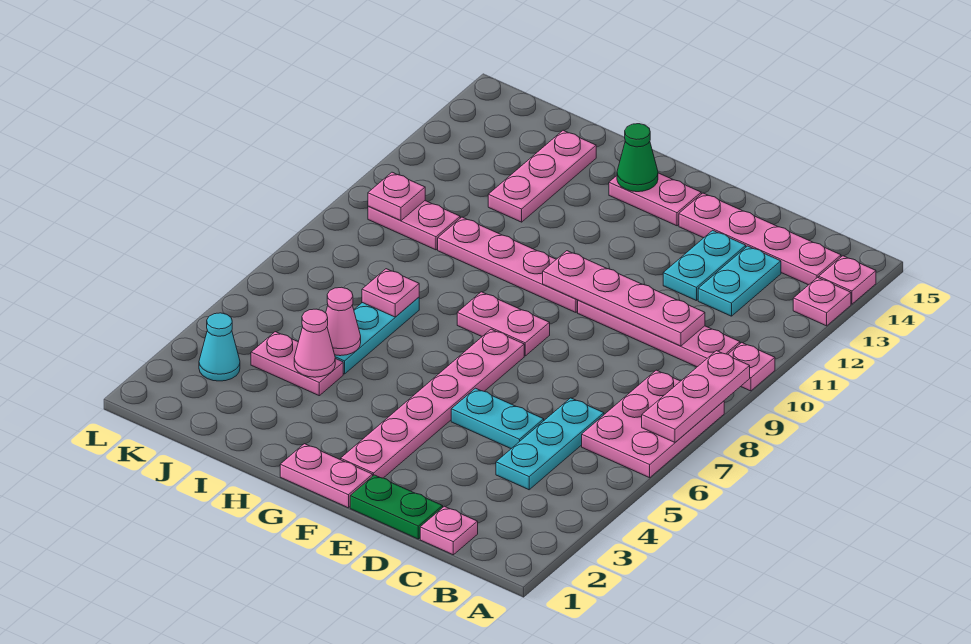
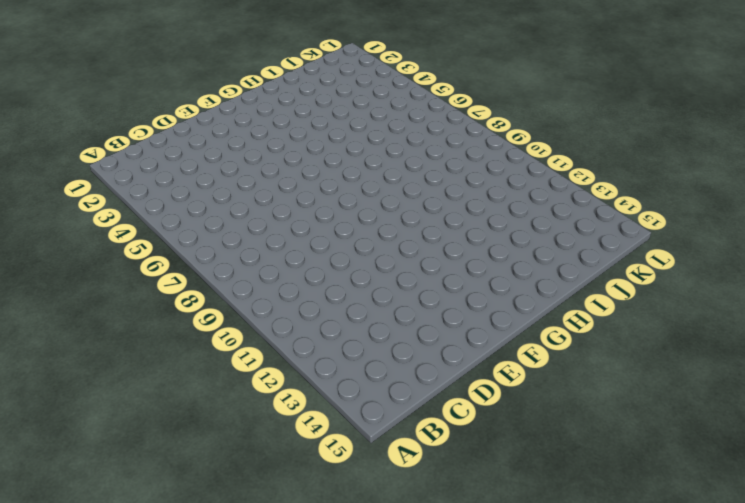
none -> pink 2x3 plate [582,370,724,478]
none -> pink 1x1 plate [728,343,775,391]
none -> pink 1x1 plate [793,277,851,326]

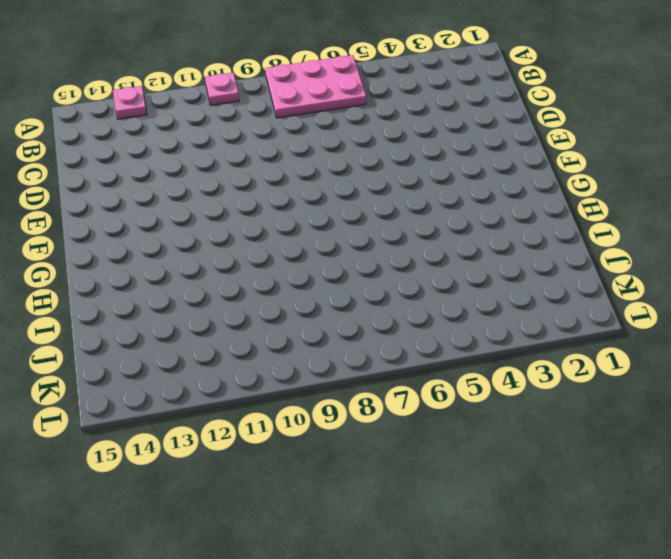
none -> pink 1x1 plate [819,256,876,304]
none -> pink 1x4 plate [578,300,740,367]
none -> pink 1x4 plate [679,193,841,285]

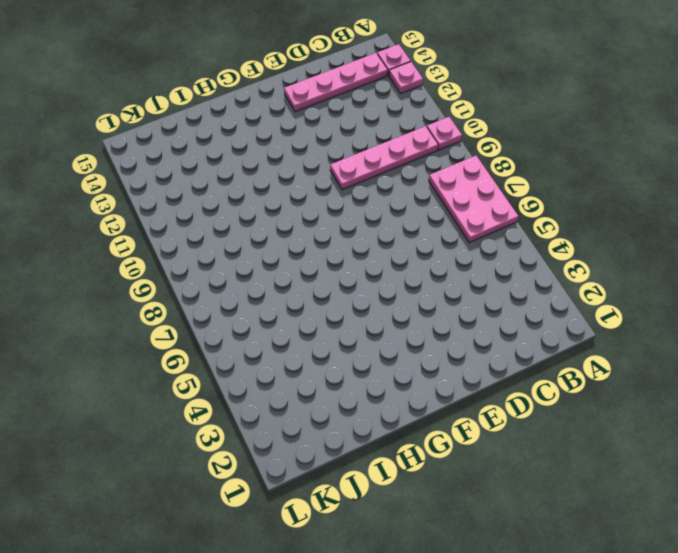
none -> pink 1x1 plate [420,506,478,555]
none -> cyan 1x3 plate [496,398,604,490]
none -> cyan 1x2 plate [698,246,781,316]

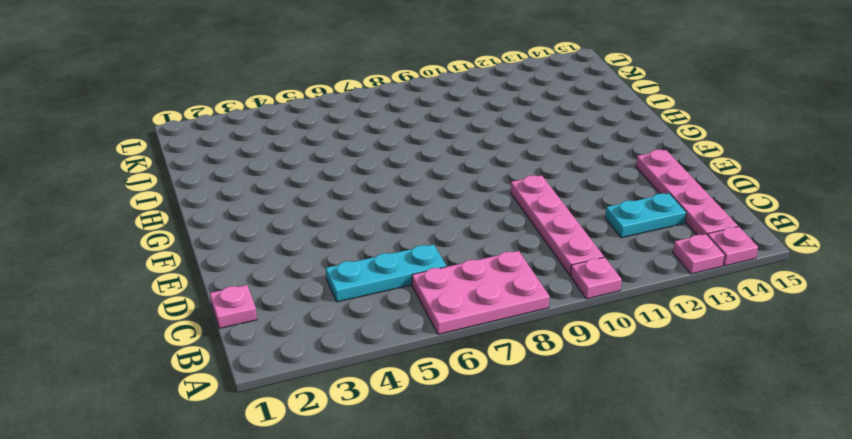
none -> green 1x2 plate [350,475,443,539]
none -> cyan 1x2 plate [451,388,544,449]
none -> cyan 1x2 plate [663,230,746,301]

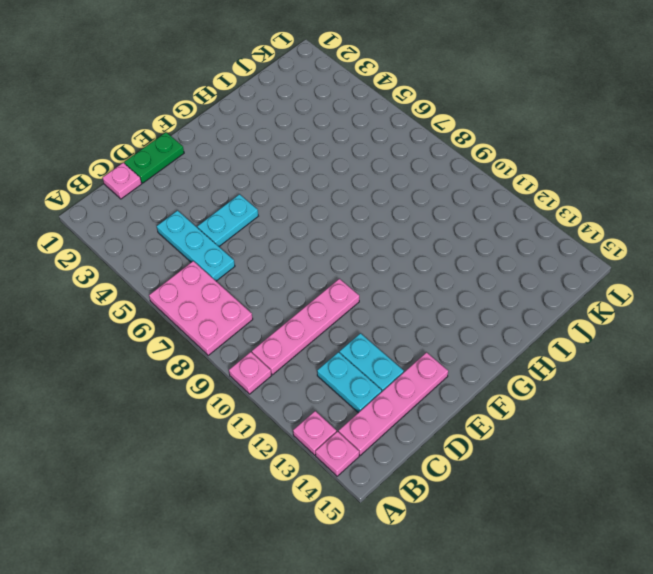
none -> pink 1x2 plate [280,444,373,508]
none -> pink 1x6 plate [341,329,524,478]
none -> pink 1x2 plate [457,292,550,356]

